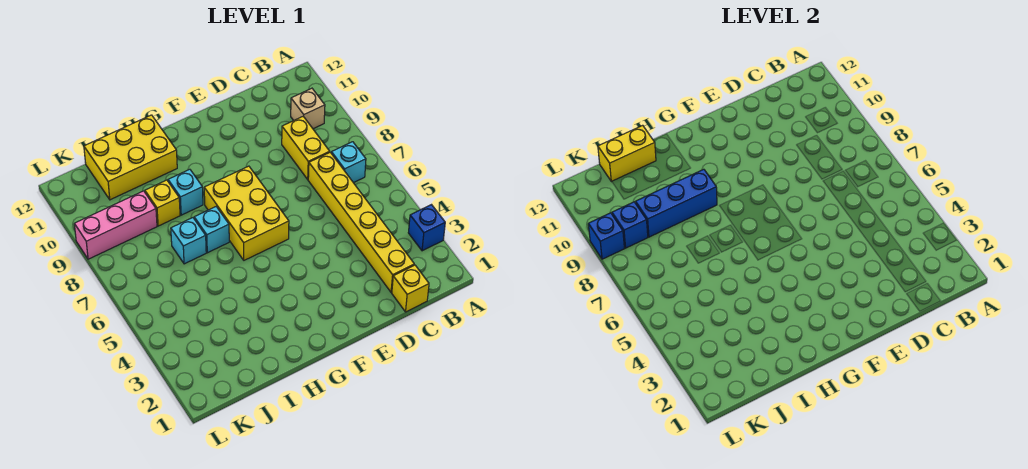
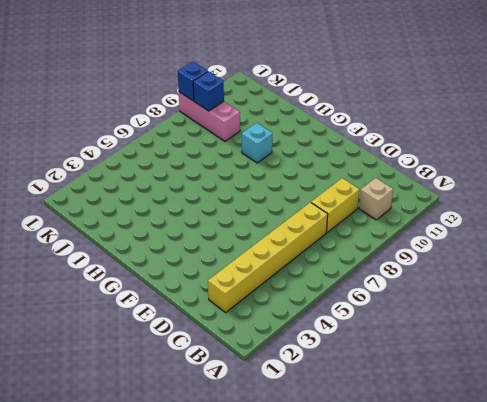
none -> blue 1x1 brick [408,205,445,251]
none -> cyan 1x1 brick [331,142,366,183]
none -> yellow 1x1 brick [392,265,429,312]

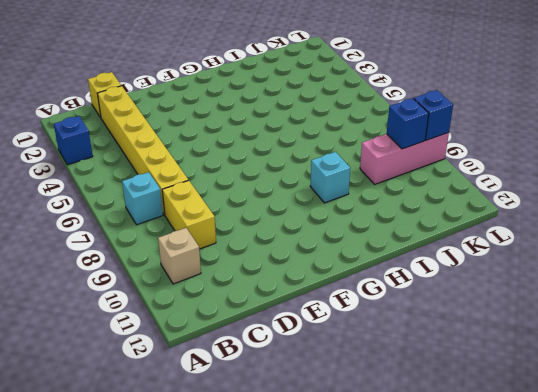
none -> yellow 2x3 brick [204,166,289,260]
none -> cyan 1x1 brick [194,207,229,253]
none -> yellow 2x3 brick [84,115,177,200]

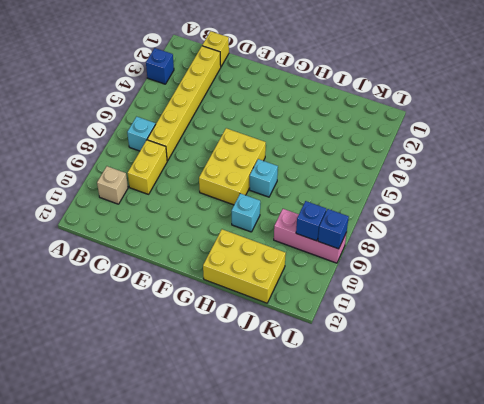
none -> cyan 1x1 brick [171,218,206,264]
none -> yellow 1x1 brick [145,180,180,226]
none -> blue 1x3 brick [636,169,717,237]

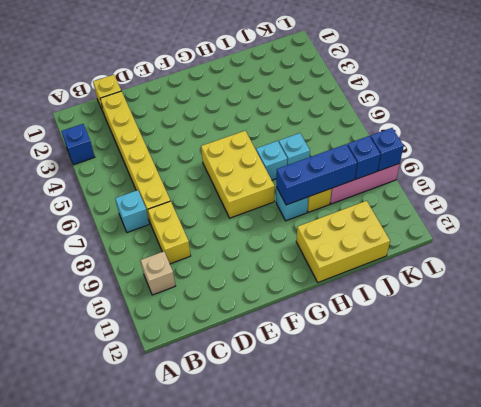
none -> yellow 1x2 brick [598,125,656,181]

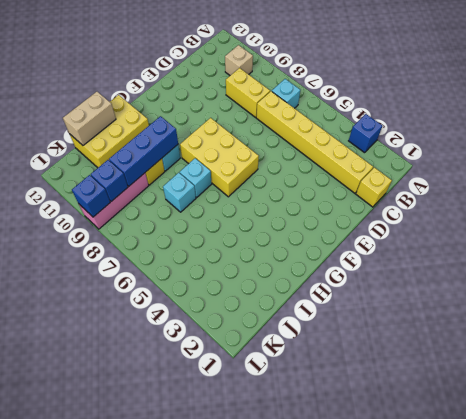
tan 1x2 brick [63,92,116,145] -> yellow 1x2 brick [598,125,656,181]

